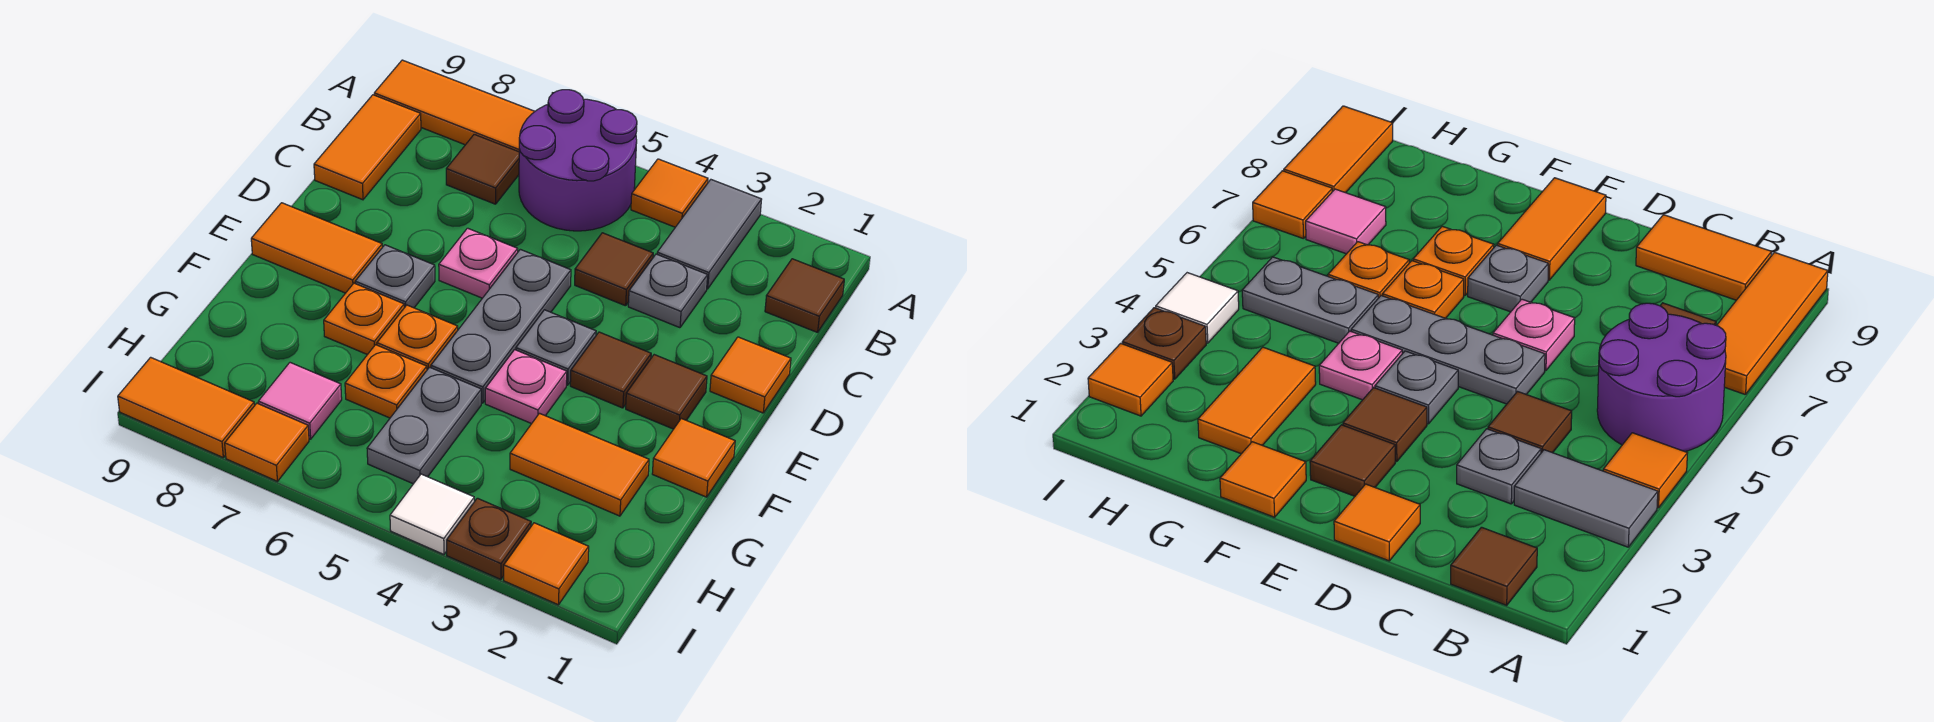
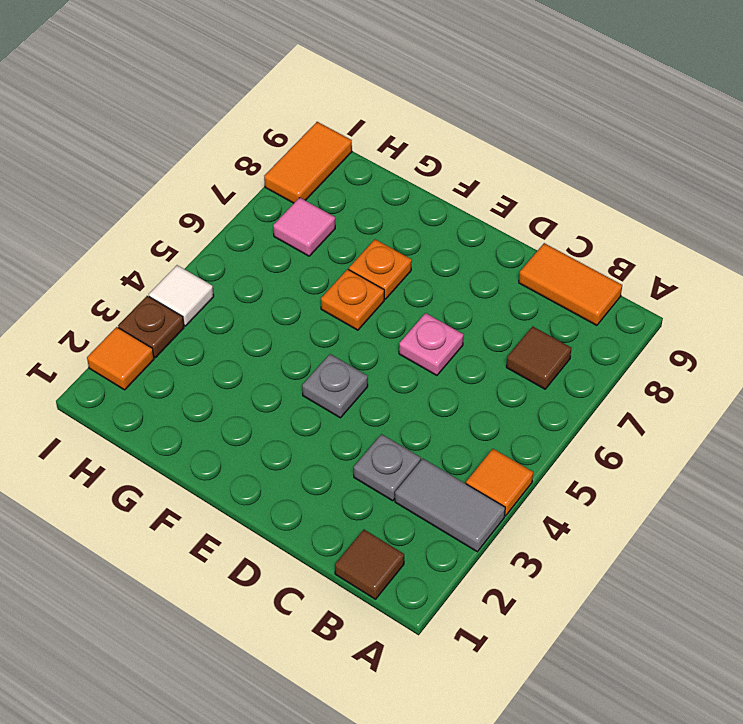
none -> purple 2x2 round brick [519,90,637,231]
none -> orange 1x3 tile [374,60,535,152]
none -> brown 1x1 tile [575,233,653,306]
none -> orange 1x1 tile [710,337,791,413]

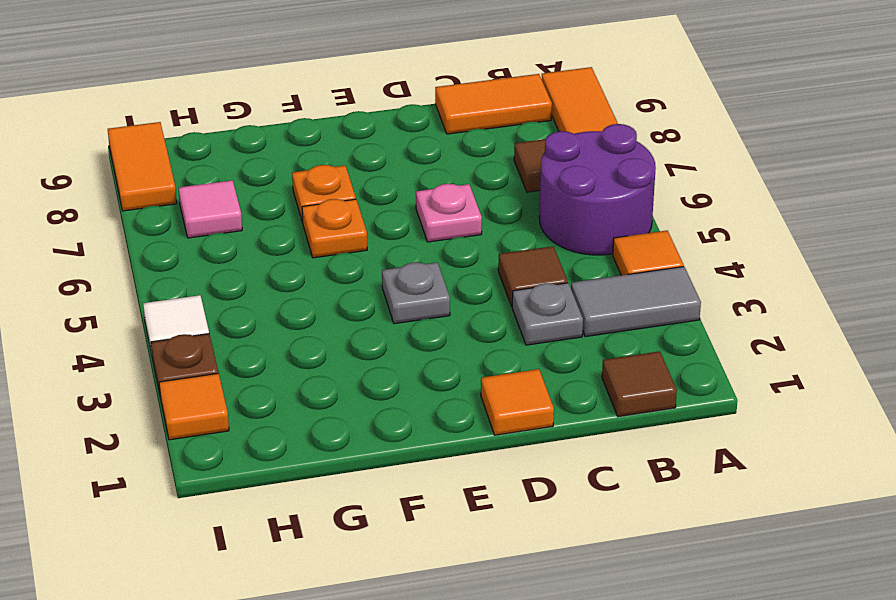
none -> grey 1x3 plate [431,249,571,403]
none -> brown 1x1 tile [626,355,707,429]
none -> brown 1x1 tile [570,332,651,408]
none -> grey 1x1 plate [355,245,435,308]

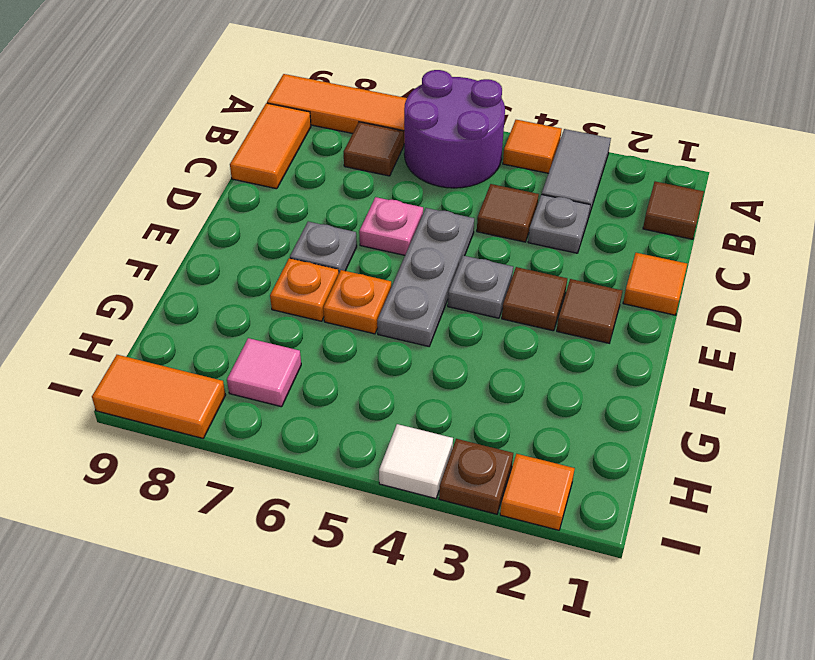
none -> orange 1x2 tile [251,203,382,293]
none -> orange 1x1 tile [652,418,735,497]
none -> pink 1x1 plate [485,350,567,424]
none -> orange 1x2 tile [510,413,649,516]

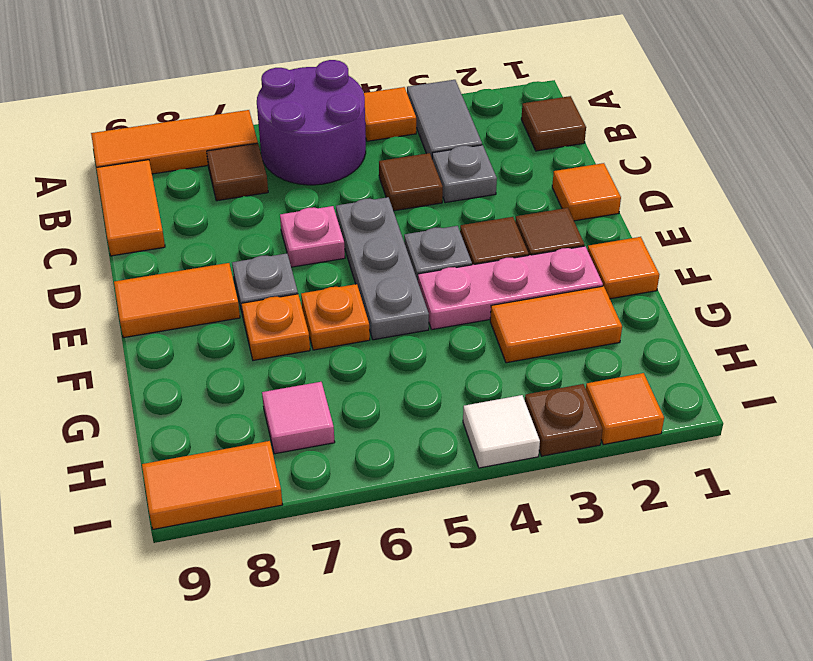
pink 1x3 plate [418,246,603,330] -> pink 1x1 plate [485,350,567,424]
none -> grey 1x2 plate [367,367,481,484]
none -> orange 1x1 plate [345,345,427,418]
none -> orange 1x1 tile [225,403,309,481]

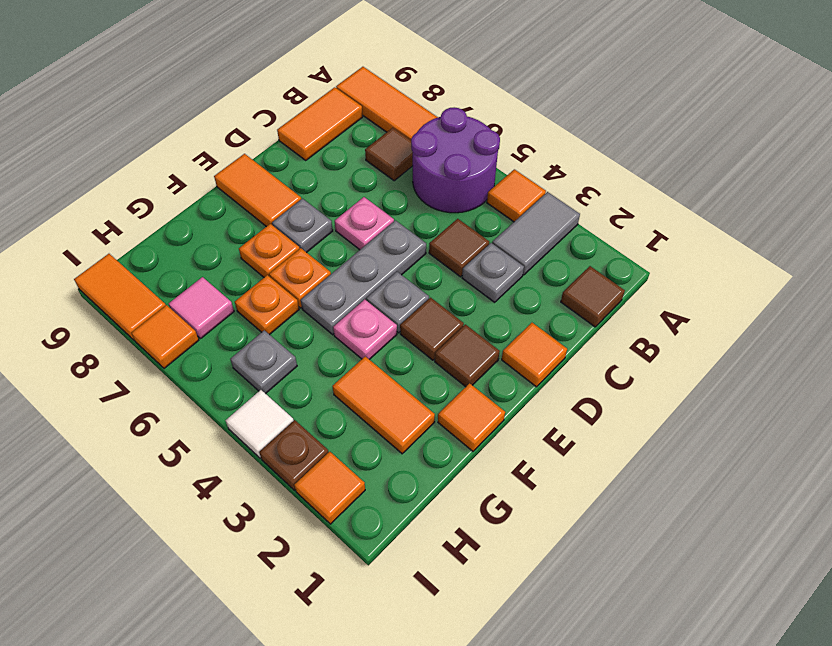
grey 1x1 plate [230,330,297,394] -> grey 1x2 plate [367,367,481,484]

